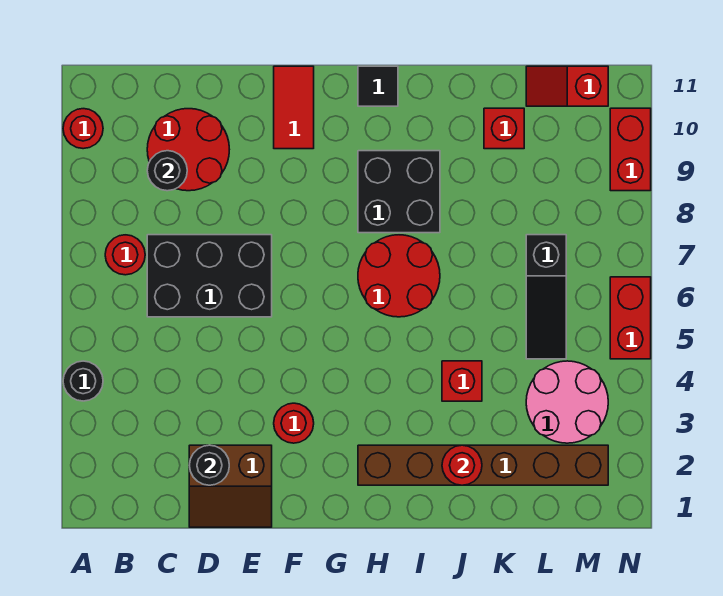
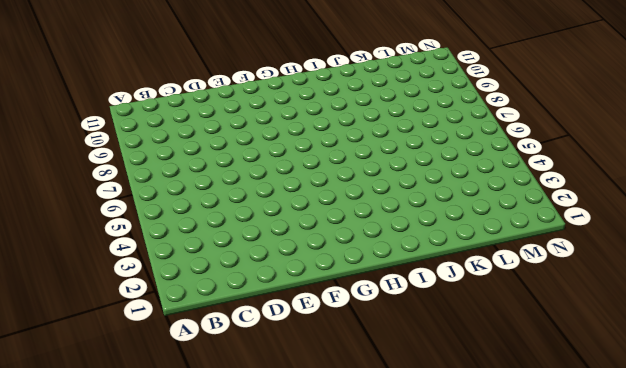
none -> black 1x1 round brick [63,361,103,401]
none -> red 1x1 round brick [63,109,103,149]
none -> red 1x1 round brick [105,235,145,275]

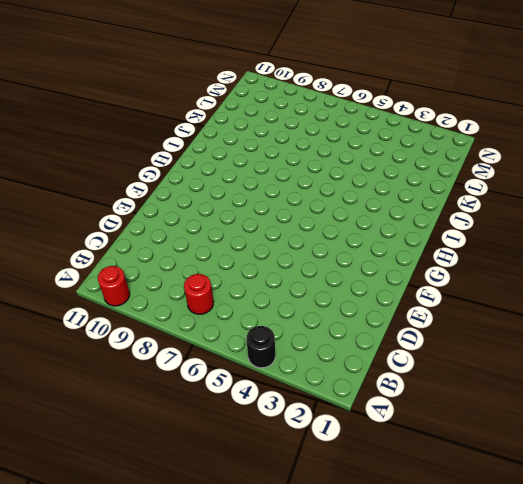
none -> black 2x3 brick [147,235,272,317]
none -> red 2x2 round brick [147,109,229,191]
none -> brown 2x2 slope [189,445,272,527]

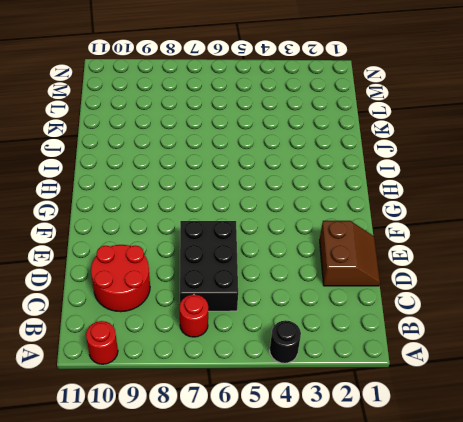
none -> red 1x1 round brick [274,403,314,443]
none -> red 1x2 tile [274,66,314,149]
none -> brown 1x6 brick [358,445,608,485]

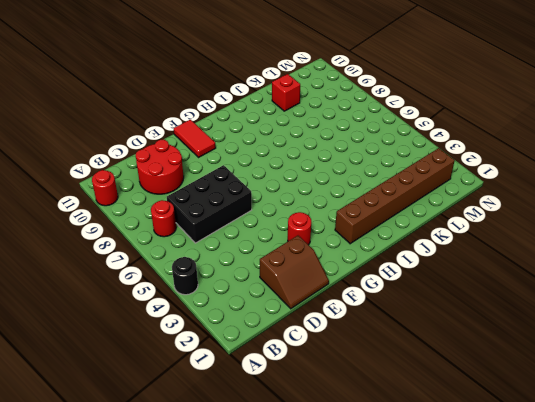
none -> red 2x2 round brick [358,235,440,317]
none -> black 2x2 brick [358,151,440,233]
none -> black 1x1 tile [358,66,398,106]

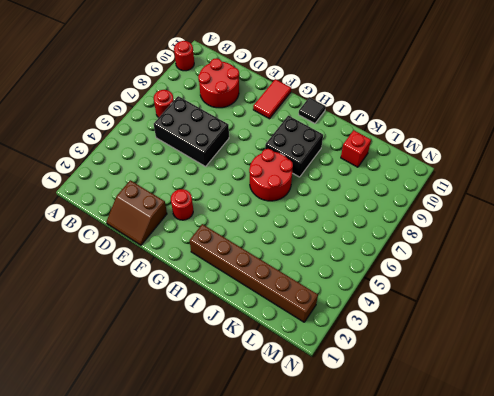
none -> black 1x1 round brick [63,361,103,401]
none -> red 1x1 brick [442,361,482,401]
none -> pink 2x2 round brick [526,361,608,443]

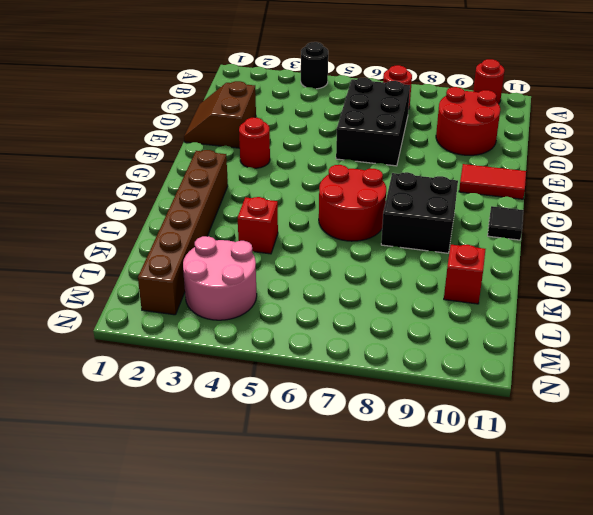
none -> black 1x3 slope [526,235,566,359]
none -> red 1x2 slope [526,66,608,106]
none -> red 1x2 brick [610,277,651,359]

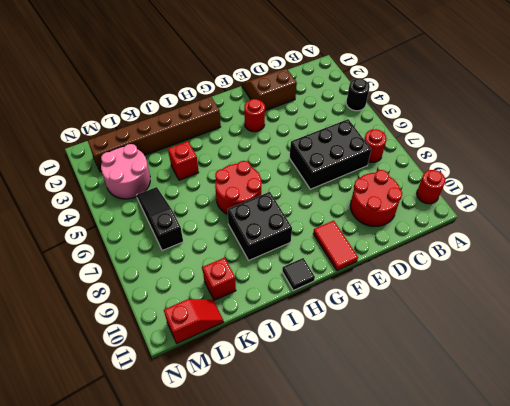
none -> red 1x2 brick [610,277,651,359]
none -> red 1x2 brick [610,108,651,191]
none -> black 1x1 round brick [147,151,187,191]

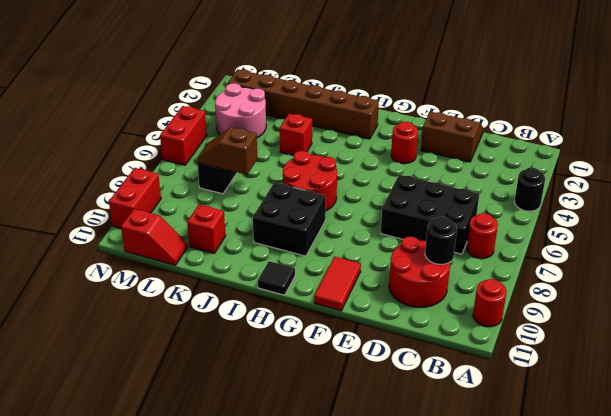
brown 1x2 slope [197,127,257,175] -> none
none -> black 1x1 round brick [189,445,229,485]
none -> red 1x1 round brick [442,445,482,485]

